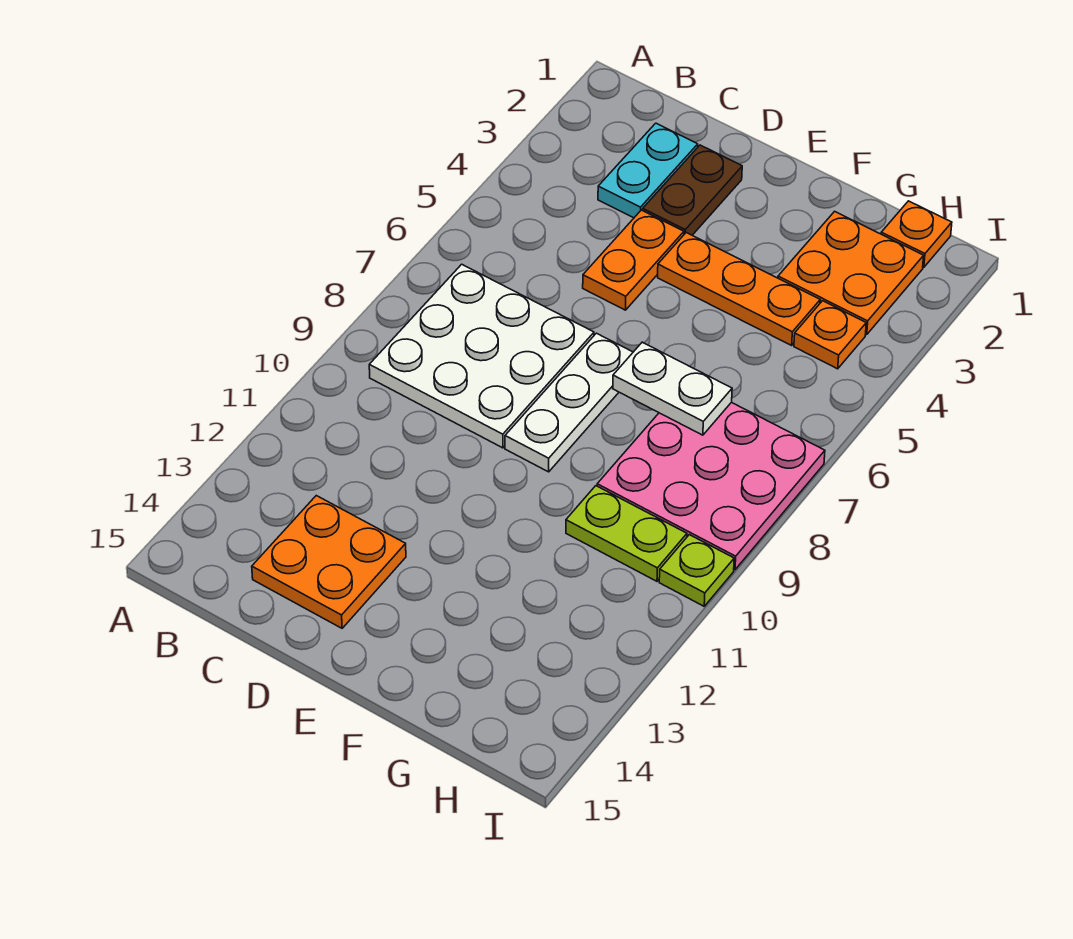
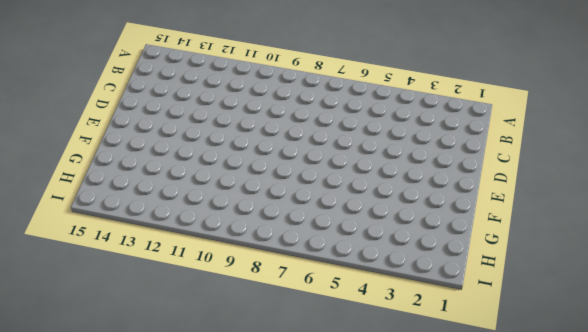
none -> white 3x3 plate [369,264,594,448]
none -> cyan 1x2 plate [598,123,698,218]
none -> orange 2x2 plate [252,496,406,628]

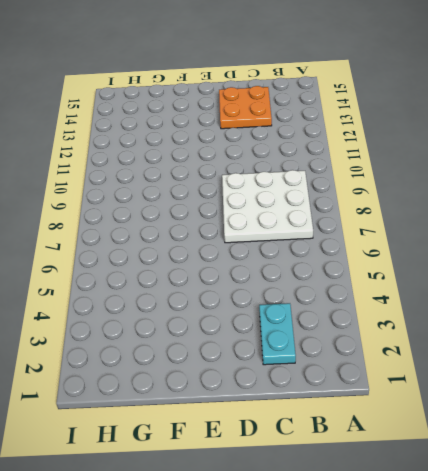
none -> brown 1x2 plate [643,145,742,235]
none -> orange 1x2 plate [583,210,684,310]
none -> orange 1x3 plate [658,233,820,345]

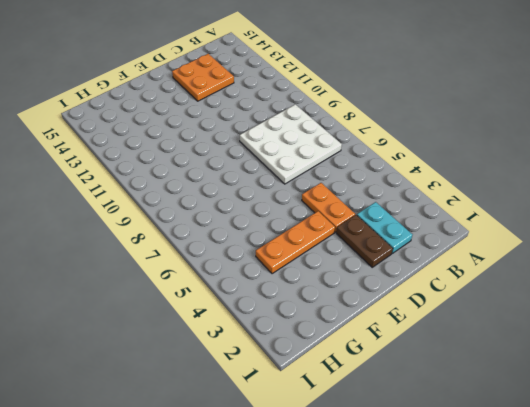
none -> white 1x3 plate [505,333,633,472]
none -> orange 2x2 plate [778,211,924,335]
none -> pink 3x3 plate [597,402,825,570]

